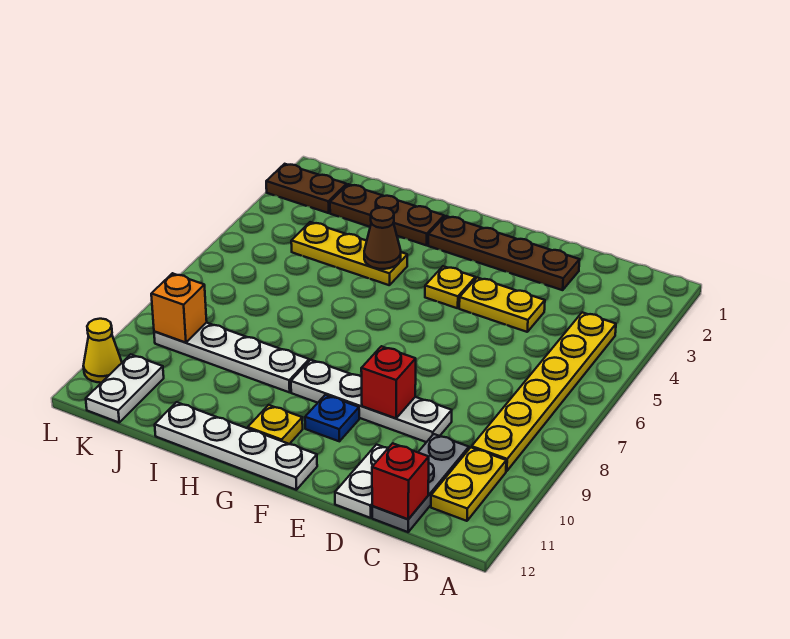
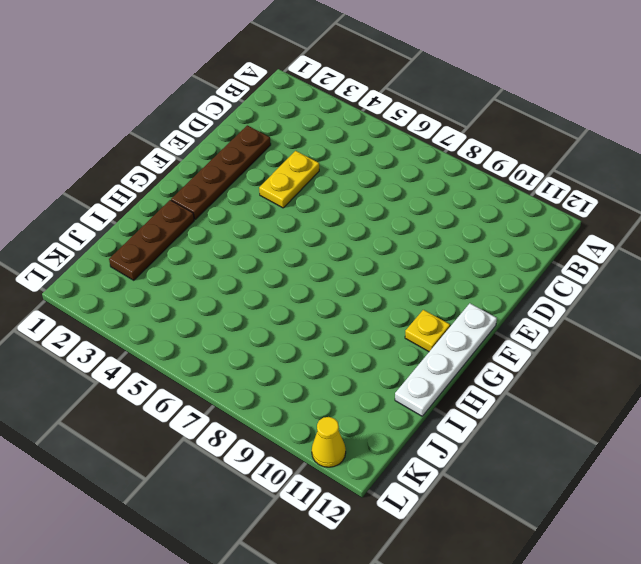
none -> yellow 1x6 plate [472,312,616,471]
none -> yellow 1x2 plate [431,447,506,521]
none -> grey 1x3 plate [372,434,469,532]

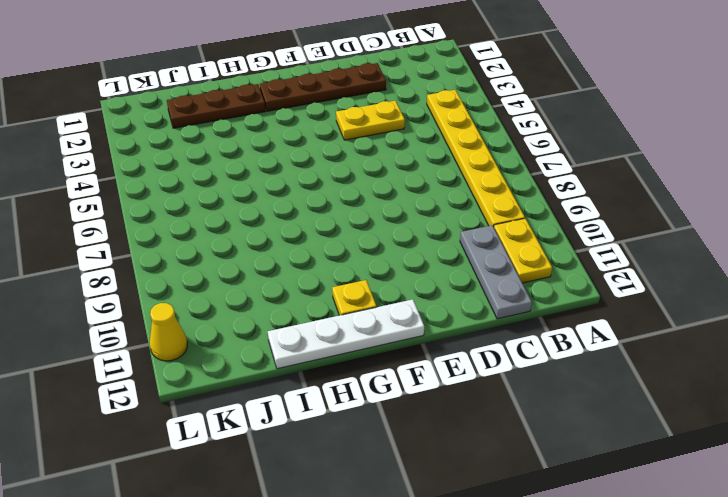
none -> white 1x4 plate [291,360,452,442]
none -> white 1x2 plate [335,445,388,518]
none -> yellow 1x1 plate [425,266,475,308]

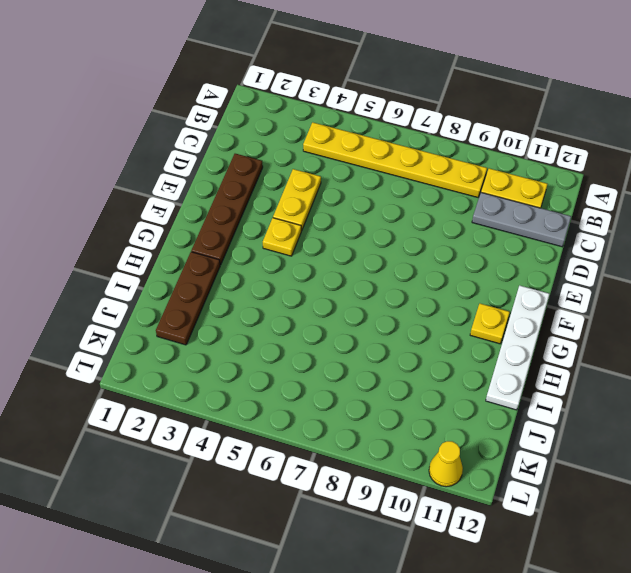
none -> white 1x4 plate [291,360,452,442]
none -> white 1x2 plate [335,445,388,518]
none -> blue 1x1 plate [305,395,359,441]

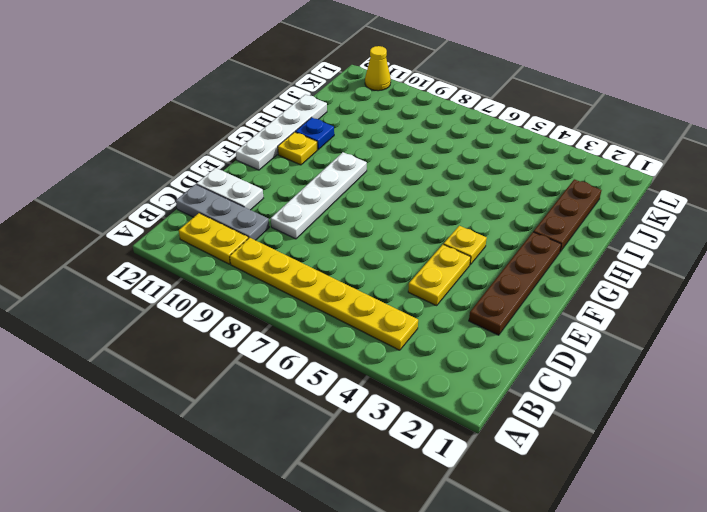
blue 1x1 plate [295,118,334,149] -> blue 1x1 plate moved to [305,395,359,441]
none -> yellow 1x3 plate [291,222,407,285]
none -> white 1x4 plate [154,323,309,392]
none -> brown 1x2 plate [266,164,346,213]

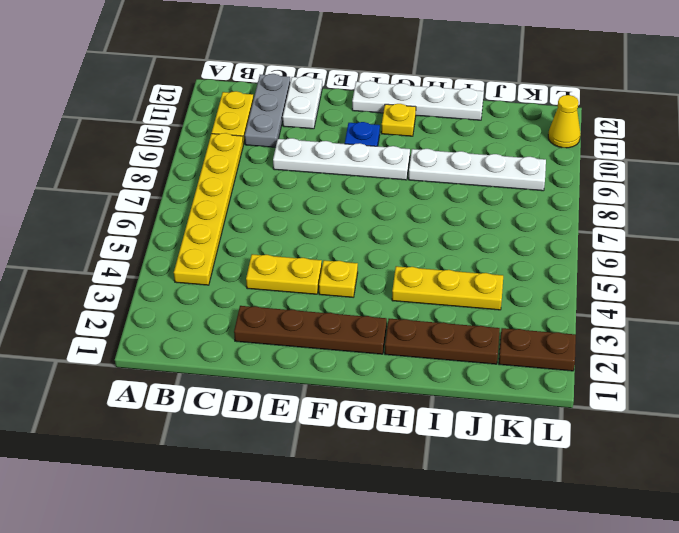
none -> white 1x2 plate [86,354,164,422]
none -> red 1x1 brick [372,443,429,519]
none -> red 1x1 brick [361,346,416,418]

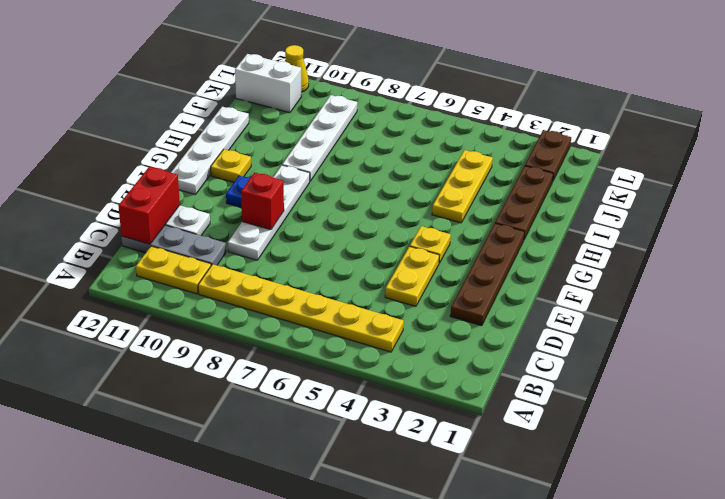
red 1x2 brick [118,167,180,244] -> red 1x1 brick [372,443,429,519]
white 1x2 brick [235,54,301,113] -> white 1x2 plate [86,354,164,422]
none -> brown 1x1 cone [364,207,401,269]
none -> orange 1x1 brick [151,273,207,343]

